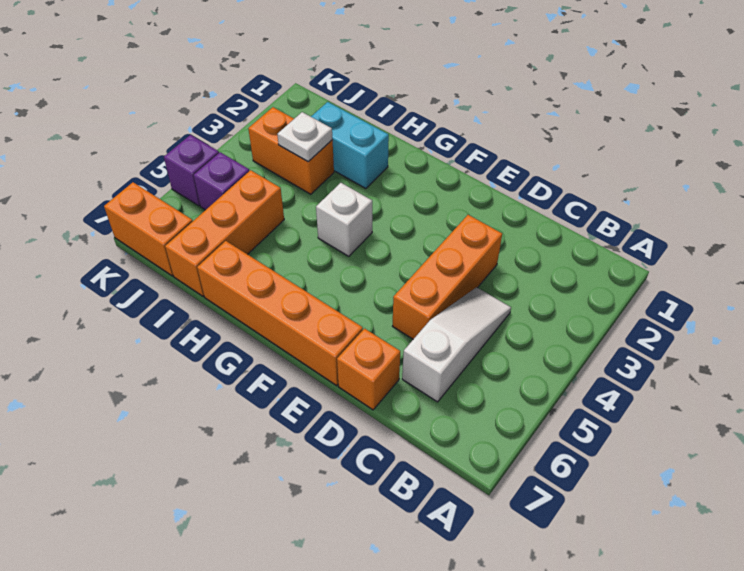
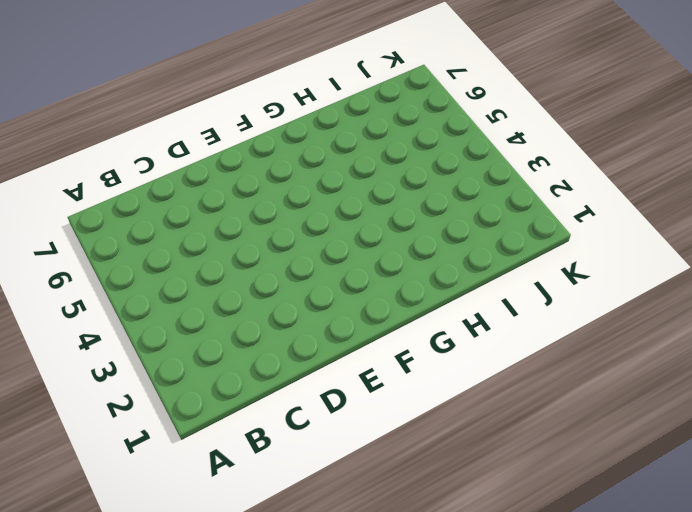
none -> white 1x3 slope [402,287,511,402]
none -> orange 1x3 brick [393,215,502,339]
none -> orange 1x1 brick [337,329,400,410]

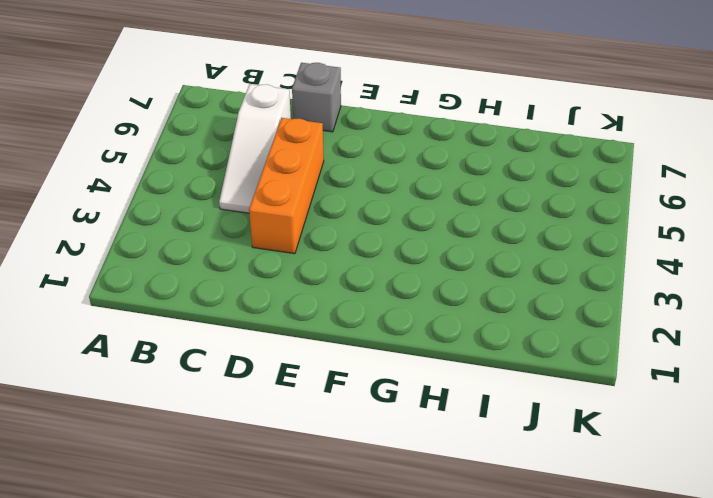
grey 1x1 brick [292,63,341,132] -> orange 1x1 brick [337,329,400,410]
none -> orange 1x4 brick [197,241,363,386]
none -> white 1x1 brick [316,183,372,256]
none -> cyan 1x2 brick [311,102,389,189]

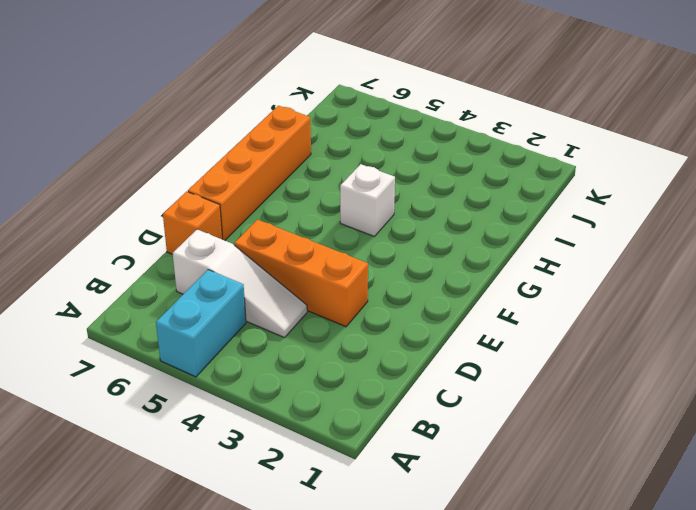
cyan 1x2 brick [156,270,246,377] -> cyan 1x2 brick moved to [311,102,389,189]
none -> orange 1x2 brick [248,107,334,194]
none -> orange 1x3 brick [165,170,284,296]
none -> purple 1x1 brick [194,152,249,210]

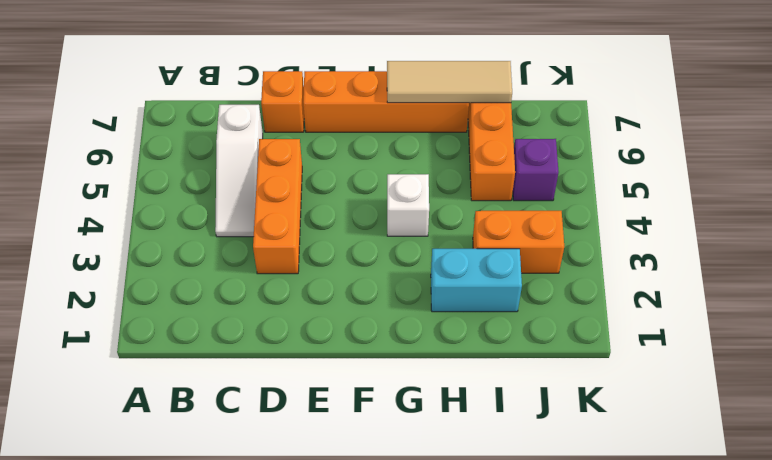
tan 1x3 tile [387,61,512,103] -> none
none -> orange 1x2 brick [104,182,193,276]
none -> purple 1x1 brick [164,135,219,206]
none -> white 1x1 plate [277,112,333,162]

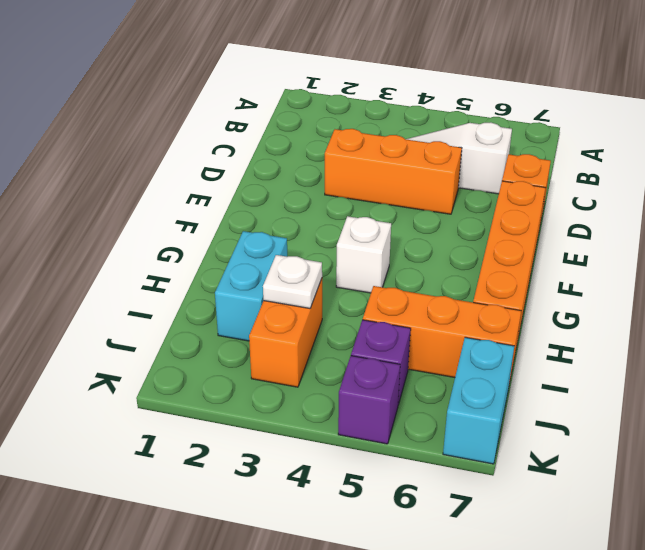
cyan 1x2 brick [443,337,514,464] -> orange 1x2 brick [104,182,193,276]

